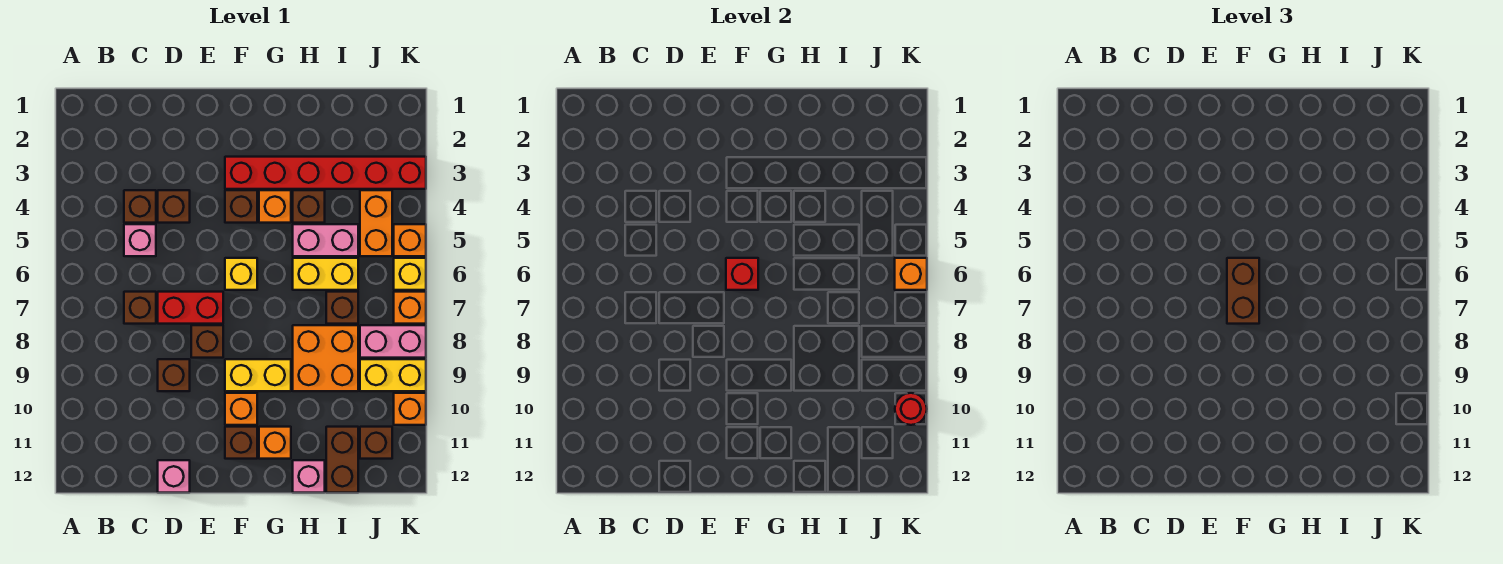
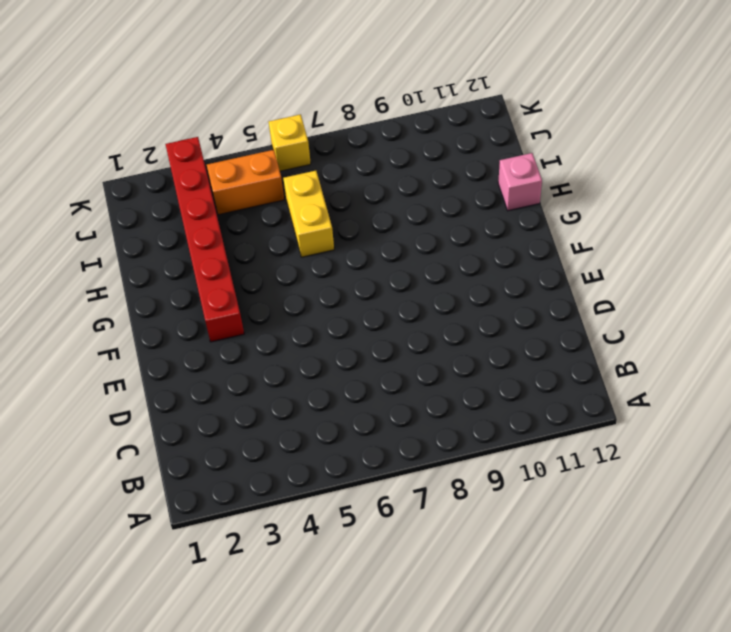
none -> brown 1x1 brick [124,190,156,223]
none -> pink 1x1 brick [124,224,156,256]
none -> brown 1x1 brick [124,292,156,324]
none -> brown 1x1 brick [158,190,190,223]

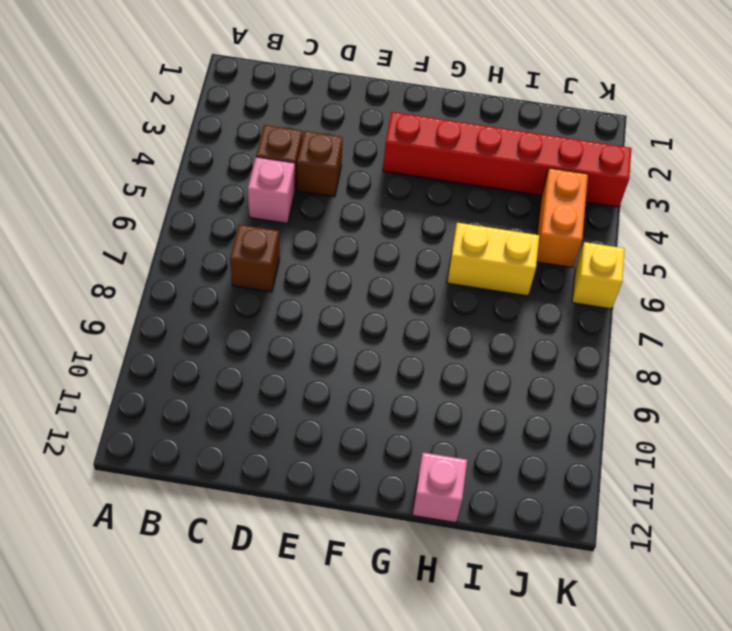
none -> red 1x2 brick [158,292,223,324]
none -> brown 1x1 brick [158,359,190,391]
none -> pink 1x1 brick [158,460,190,493]
none -> brown 1x1 brick [191,325,223,358]

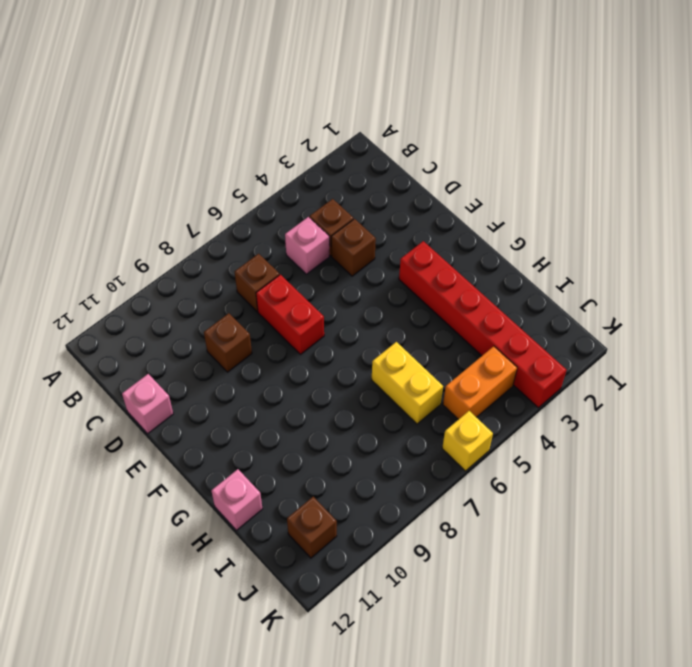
none -> brown 1x1 brick [191,325,223,358]
none -> brown 1x1 brick [225,190,257,223]
none -> yellow 1x1 brick [225,258,257,290]
none -> yellow 1x2 brick [225,359,291,391]

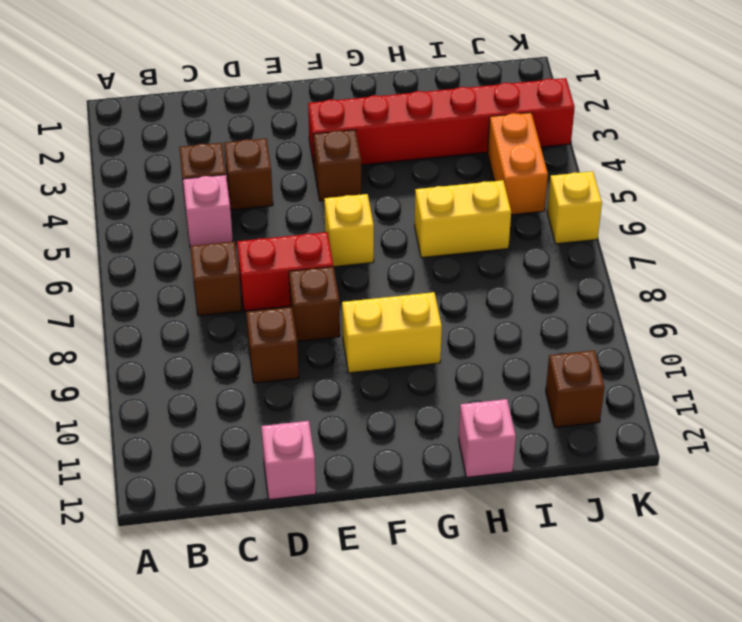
none -> orange 1x1 brick [225,393,257,425]
none -> brown 1x1 brick [225,427,257,459]
none -> orange 1x1 brick [259,190,291,223]
none -> orange 1x1 brick [259,427,291,459]

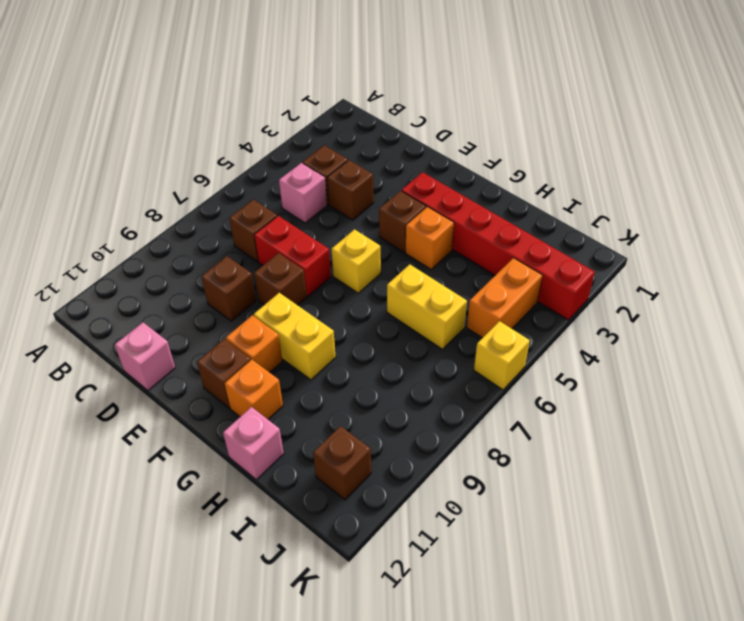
none -> brown 1x1 brick [293,190,325,223]
none -> pink 1x2 brick [293,224,358,256]
none -> orange 2x2 brick [293,325,358,391]
none -> brown 1x1 brick [326,292,358,324]

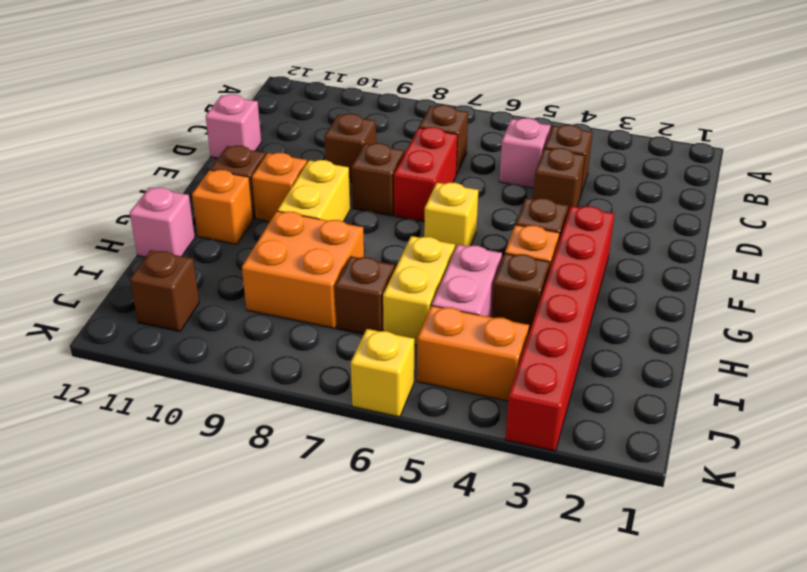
none -> brown 1x2 brick [326,427,358,493]
none -> pink 1x2 brick [360,325,426,358]
none -> yellow 1x2 brick [360,359,426,391]
none -> orange 1x1 brick [394,224,426,256]

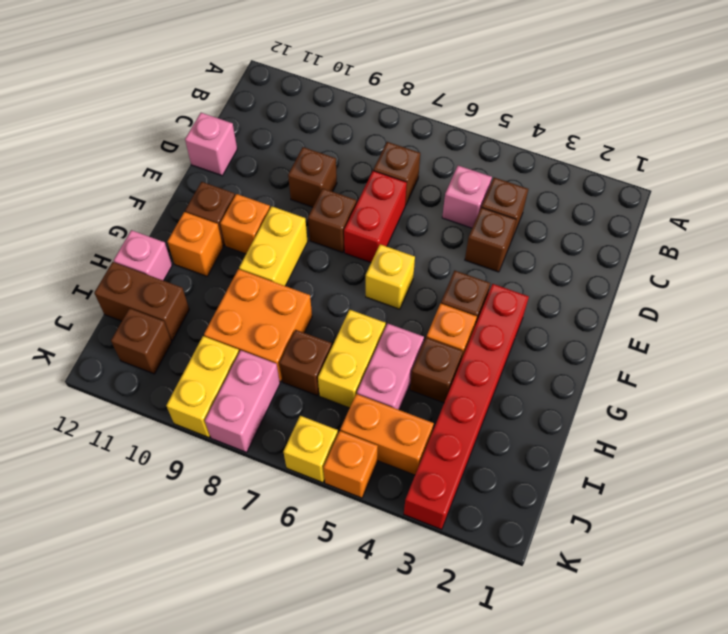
none -> orange 1x1 brick [394,292,426,324]
none -> orange 1x1 brick [394,393,426,425]
none -> red 1x1 brick [726,258,758,290]
none -> orange 1x1 brick [895,258,927,290]

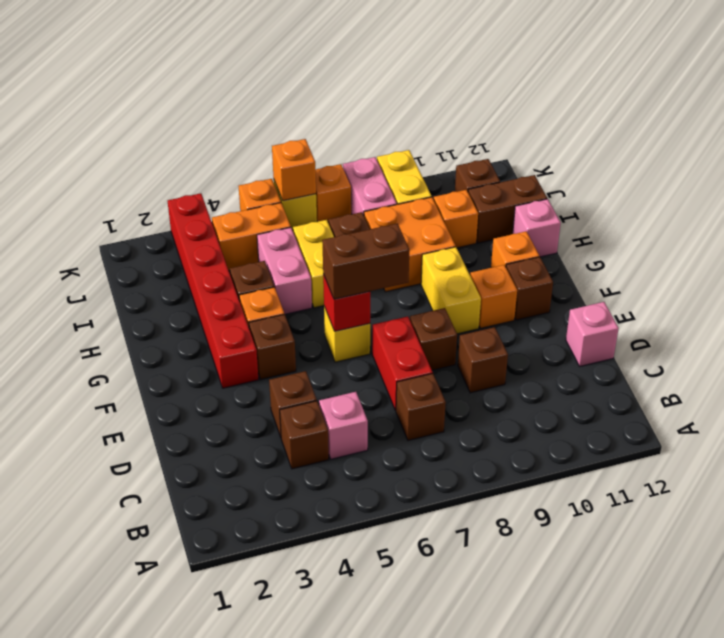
orange 1x1 brick [434,190,478,248] -> orange 1x1 brick moved to [394,393,426,425]
none -> red 1x1 round brick [895,393,927,425]

